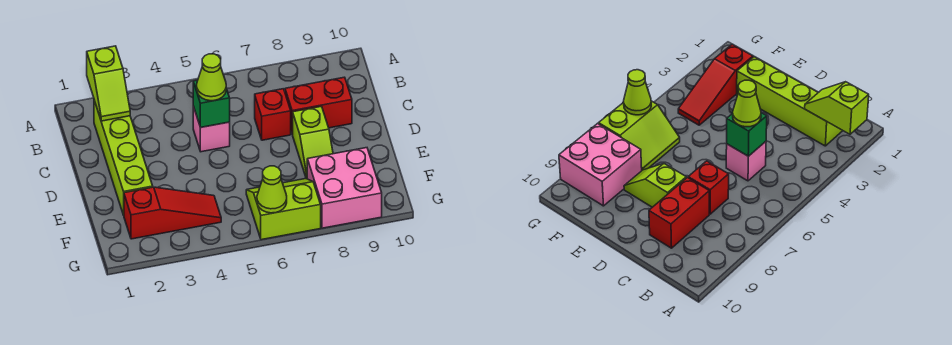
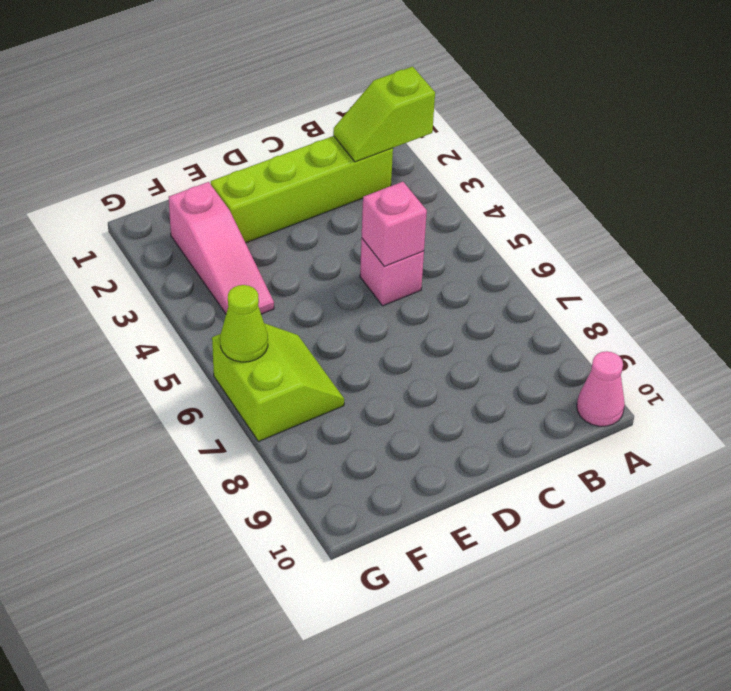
pink 1x1 cone [577,351,625,426] -> none
pink 1x1 brick [362,182,427,267] -> green 1x1 brick [193,80,230,127]
pink 1x3 slope [169,182,274,314] -> red 1x3 slope [124,187,221,239]
none -> red 1x1 brick [255,89,291,140]
none -> red 1x2 brick [285,77,352,134]
none -> lime 1x2 slope [292,106,333,179]

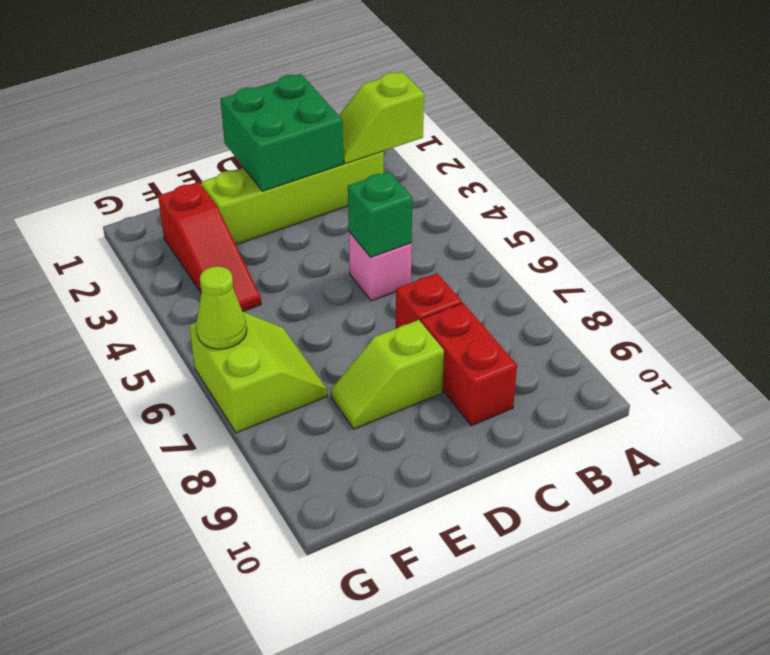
green 2x2 brick [220,74,343,191] -> none
none -> pink 2x2 brick [307,148,382,228]
none -> lime 1x1 cone [197,54,227,101]

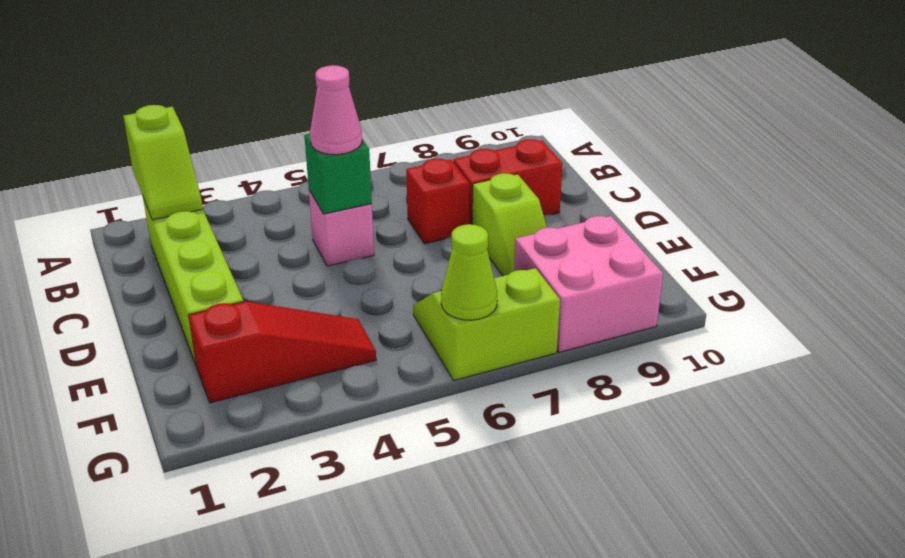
pink 1x1 cone [310,65,362,155] -> lime 1x1 cone [197,54,227,101]

